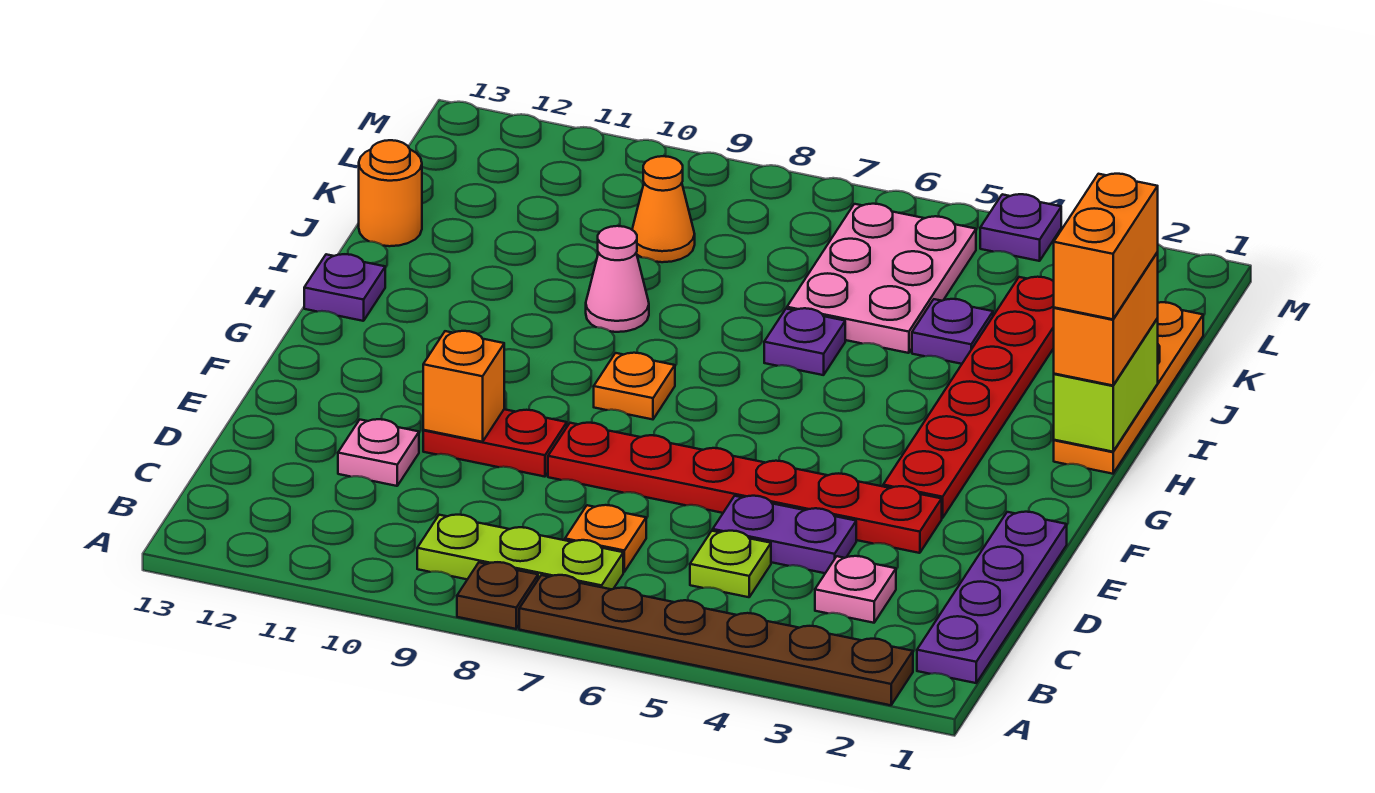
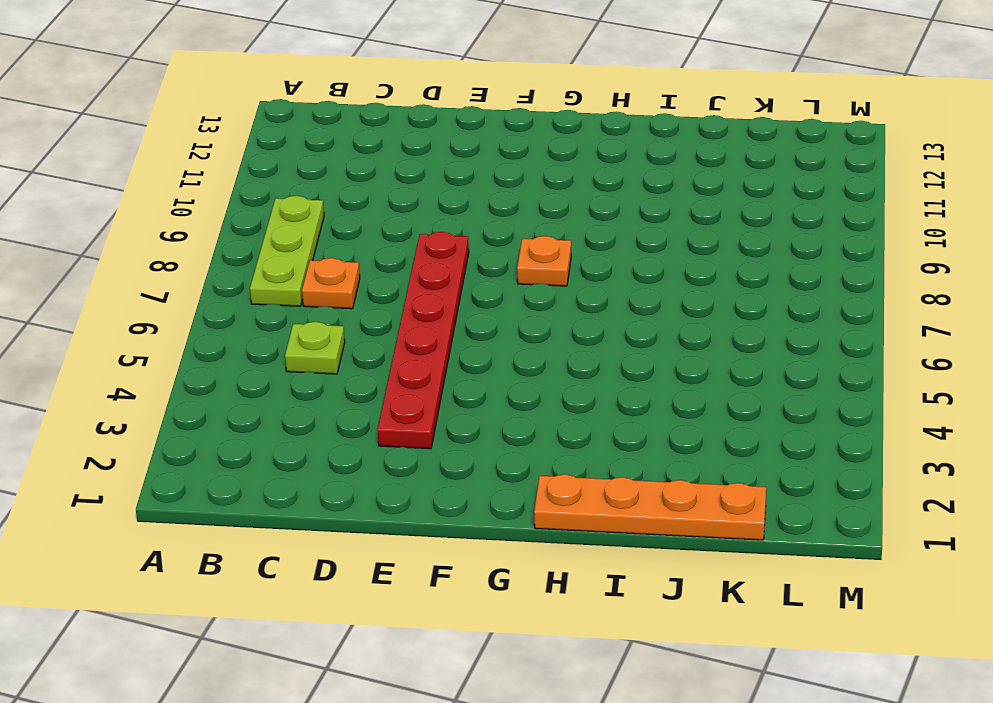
none -> brown 1x6 plate [519,575,913,705]
none -> brown 1x1 plate [457,562,538,629]
none -> purple 1x4 plate [917,512,1067,683]

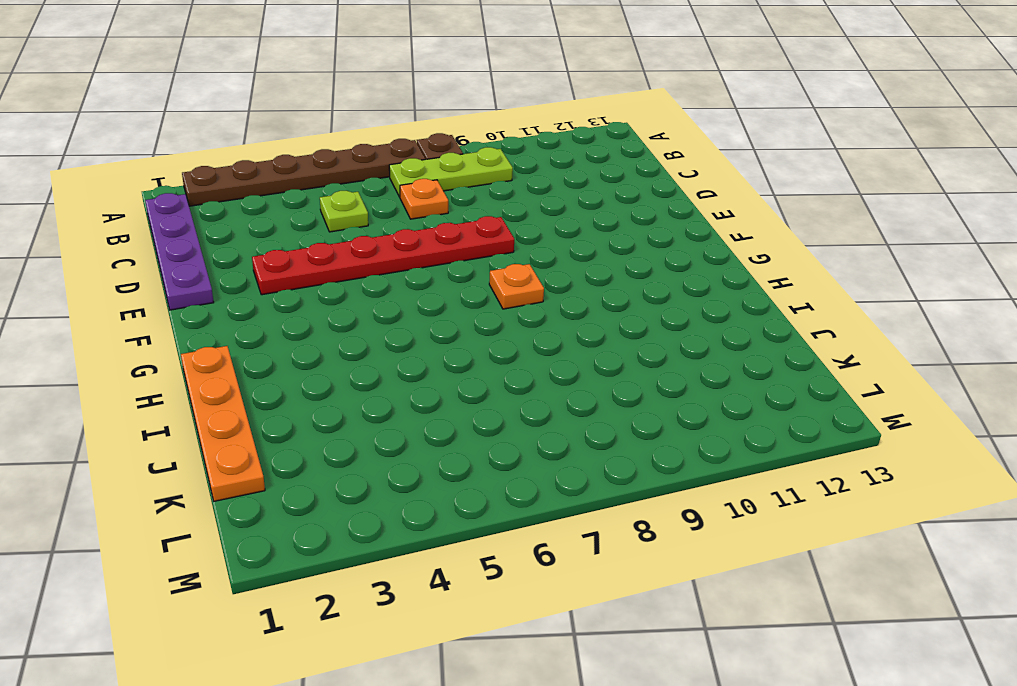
none -> pink 1x1 plate [815,556,896,623]
none -> purple 1x2 plate [713,496,856,573]
none -> pink 1x1 plate [338,419,419,486]

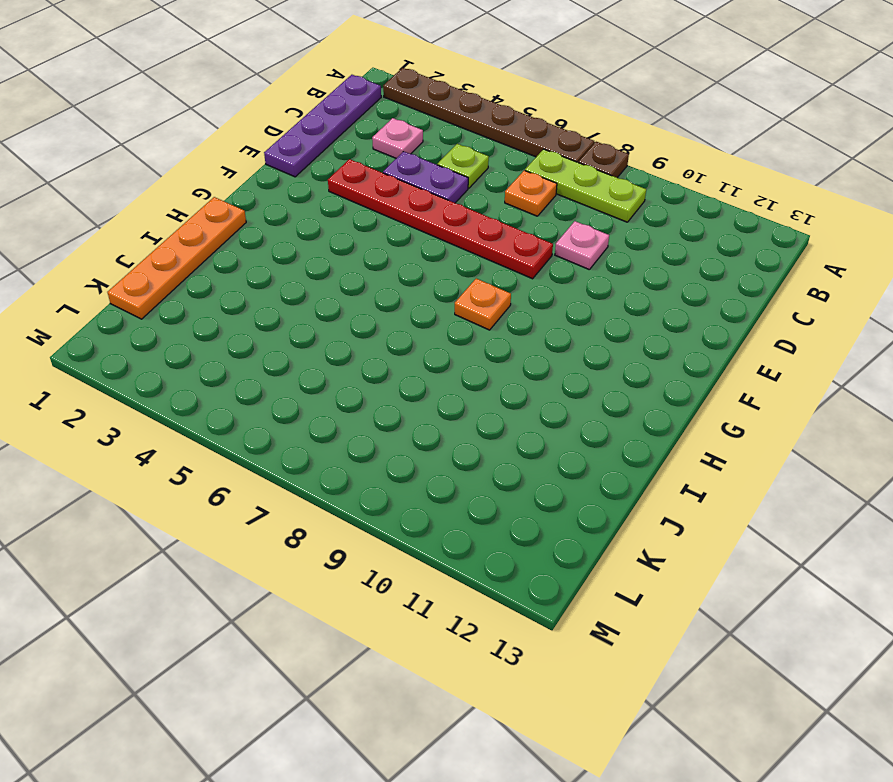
pink 1x1 plate [555,221,609,270] -> pink 1x1 plate moved to [338,419,419,486]
none -> red 1x2 plate [423,409,567,477]
none -> red 1x6 plate [883,277,1054,518]
none -> purple 1x1 plate [304,254,385,321]

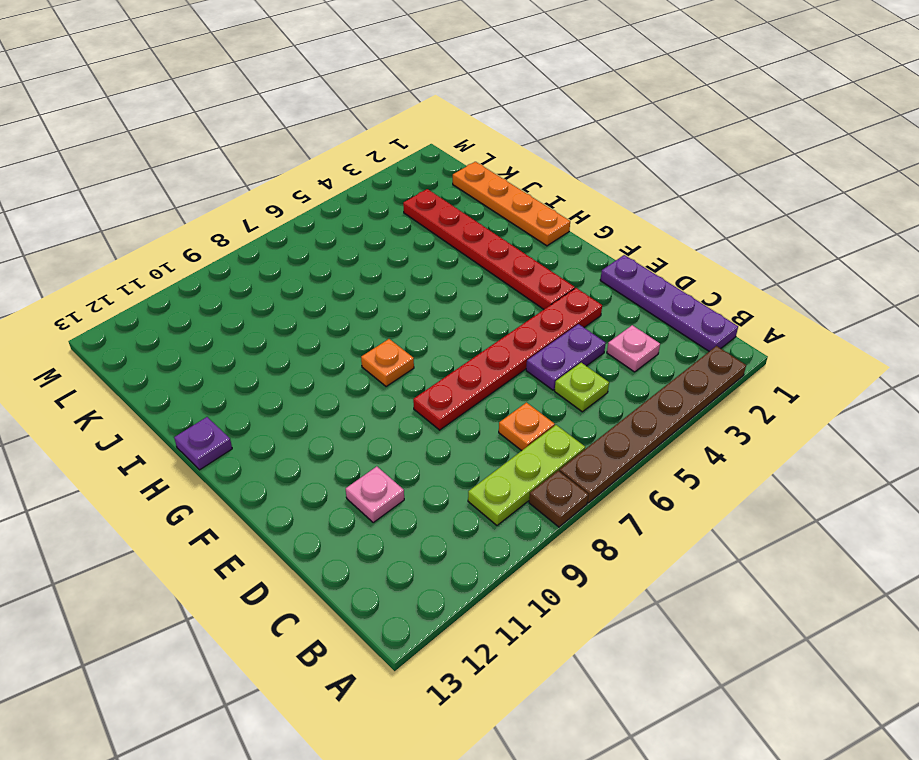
none -> red 1x2 plate [423,409,567,477]
none -> purple 1x1 plate [764,308,845,375]
none -> pink 1x1 cone [586,226,649,332]

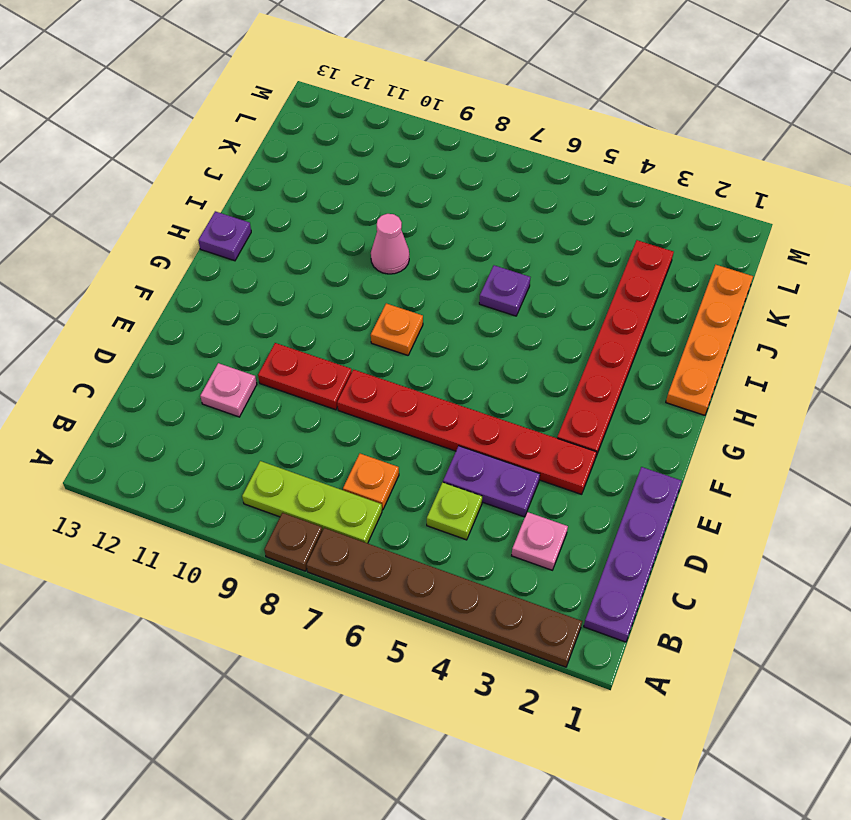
none -> purple 1x1 plate [912,299,993,364]
none -> pink 2x3 plate [787,204,976,353]
none -> orange 1x1 round brick [359,140,422,246]

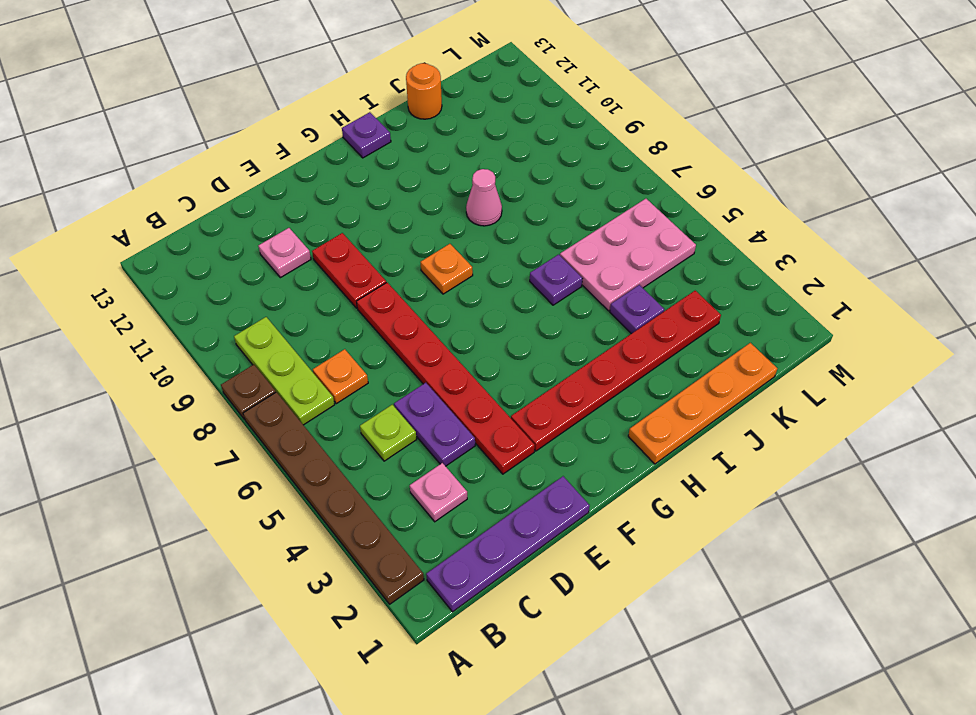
none -> orange 1x1 cone [632,156,695,262]
none -> purple 1x1 plate [980,194,1061,261]
none -> orange 1x1 brick [423,331,504,442]

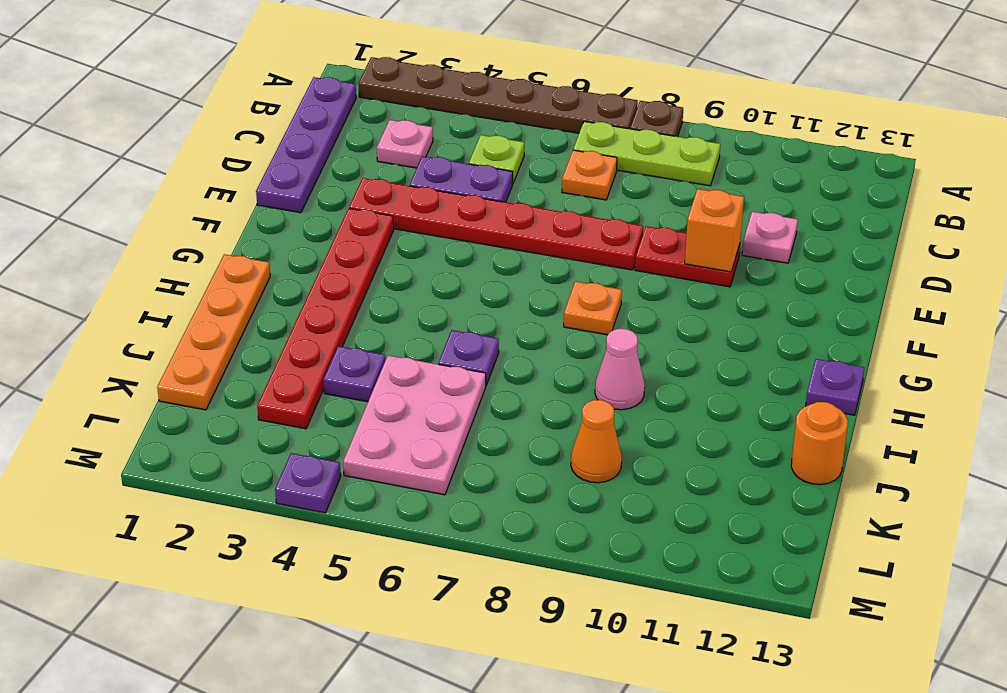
none -> lime 1x2 brick [1054,319,1158,452]
none -> orange 1x2 brick [1054,252,1158,385]
none -> orange 1x2 brick [1054,174,1158,319]

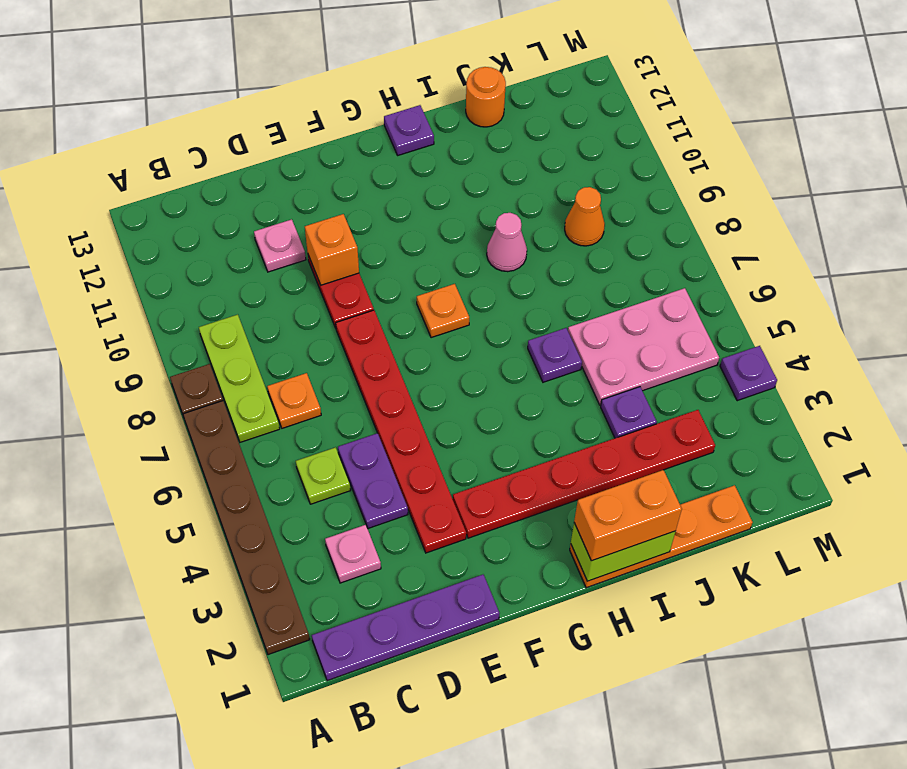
none -> orange 1x2 brick [1054,174,1158,319]

